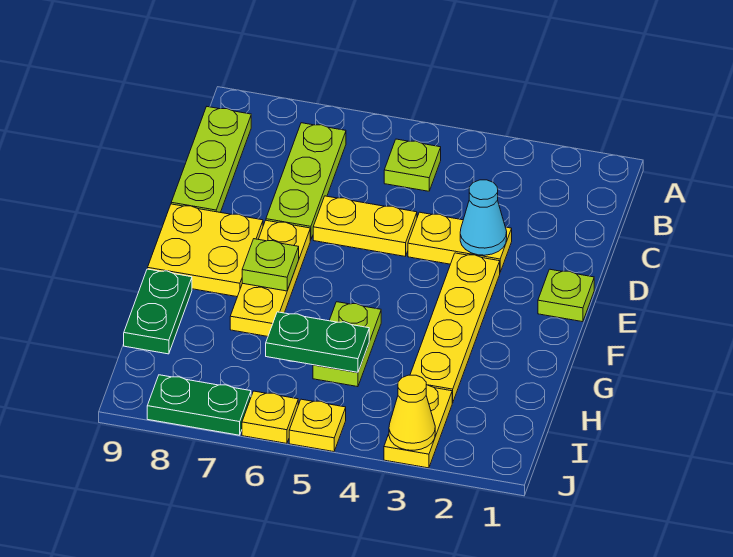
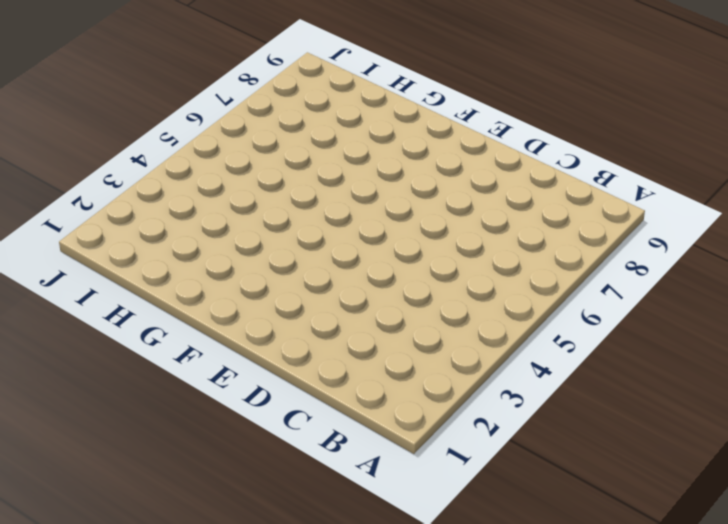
none -> lime 1x1 plate [384,139,441,191]
none -> lime 1x3 plate [266,123,346,240]
none -> lime 1x3 plate [171,107,251,213]

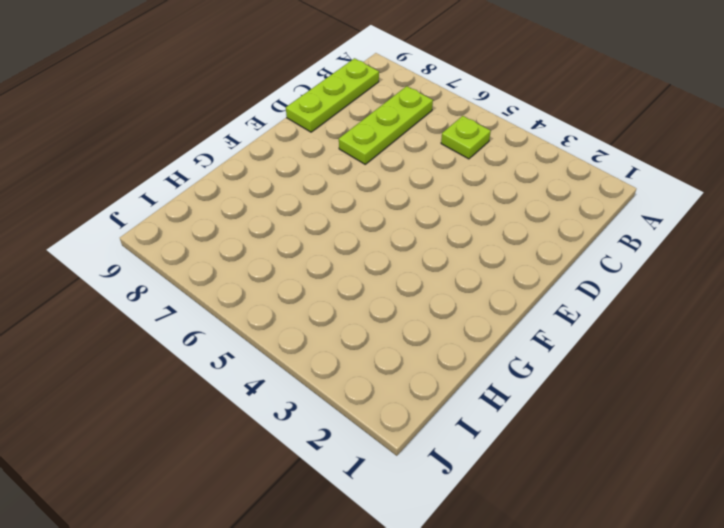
none -> yellow 1x2 plate [408,212,512,272]
none -> yellow 1x2 plate [313,196,417,256]
none -> lime 1x1 plate [538,269,594,322]

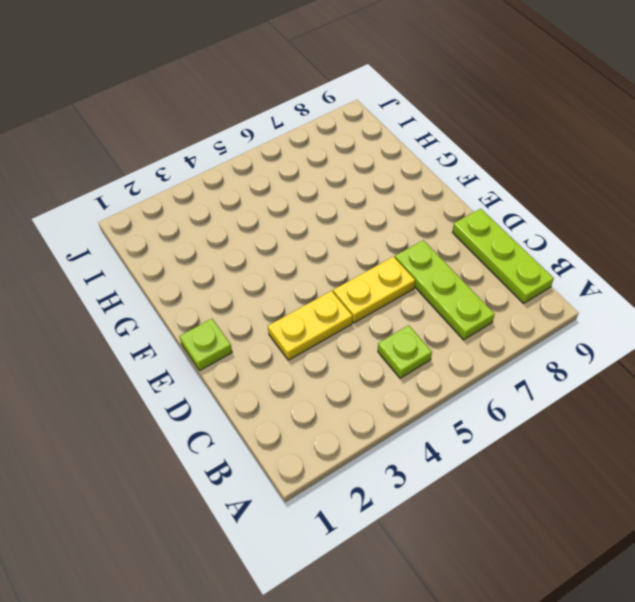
none -> yellow 1x4 plate [410,253,500,403]
none -> yellow 1x3 plate [230,220,310,336]
none -> yellow 2x2 plate [148,204,263,297]

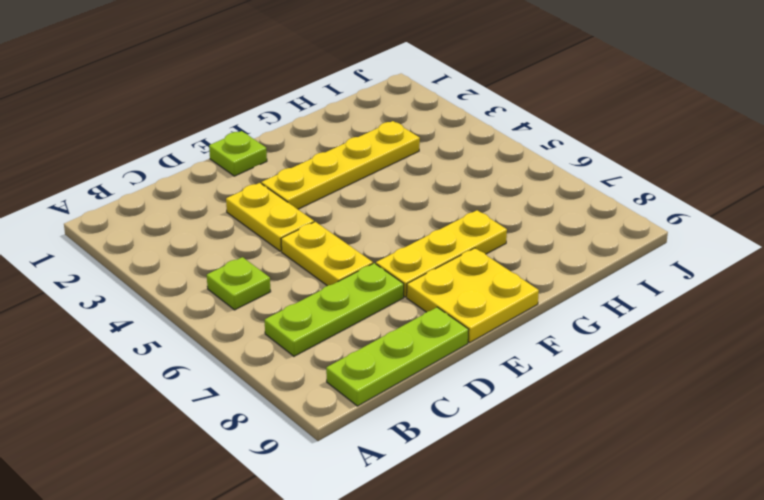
none -> lime 1x2 plate [313,302,381,387]
none -> green 1x2 plate [124,269,192,354]
none -> yellow 1x2 plate [384,385,452,468]

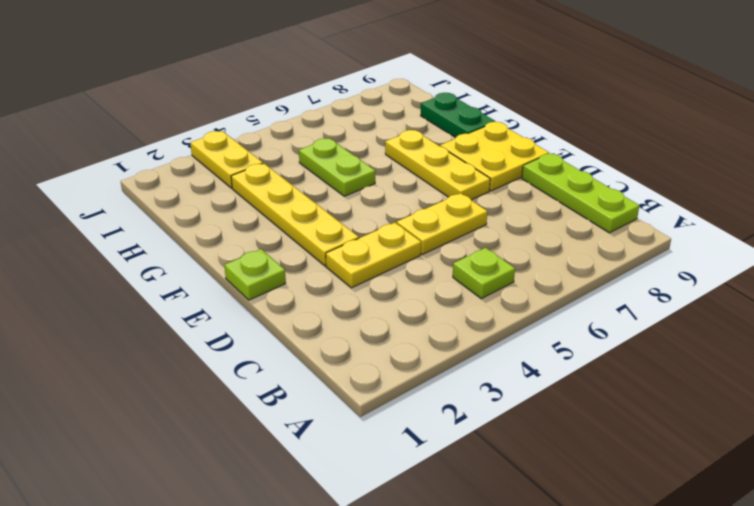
none -> lime 1x3 plate [266,123,346,240]
none -> yellow 1x1 plate [289,399,346,452]
none -> yellow 1x1 plate [242,391,298,443]

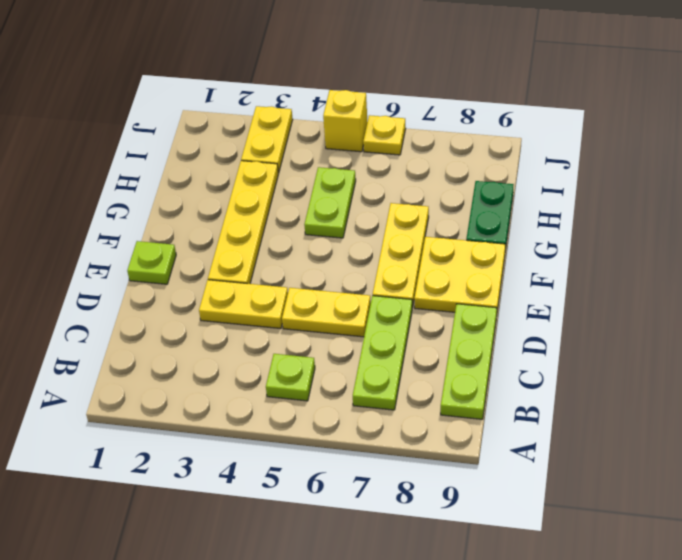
yellow 1x1 brick [323,90,367,152] -> yellow 1x1 plate [289,399,346,452]
none -> green 1x2 plate [147,375,251,435]
none -> cyan 1x1 cone [460,180,507,255]
none -> lime 1x1 plate [242,239,299,291]

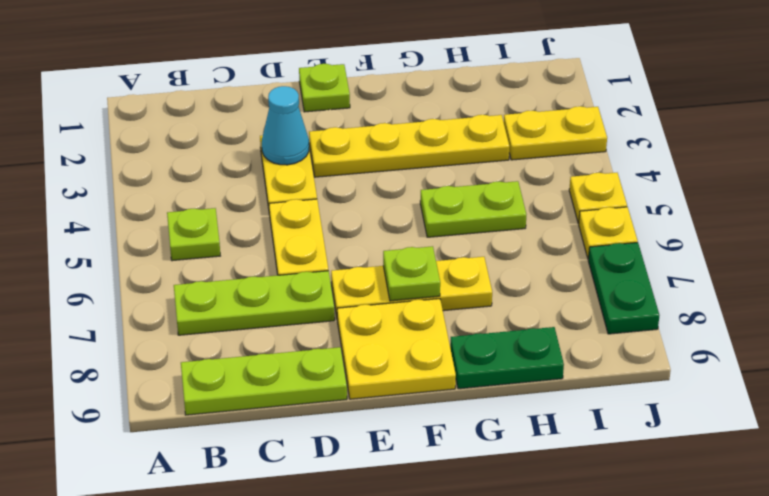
none -> green 1x2 plate [266,312,369,372]
none -> yellow 1x1 cone [389,375,435,450]

